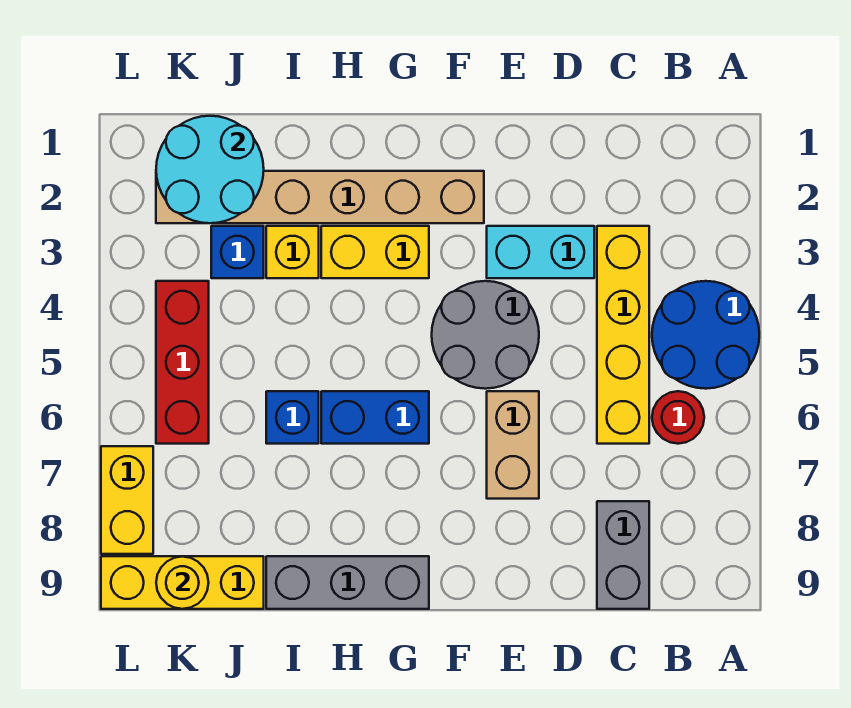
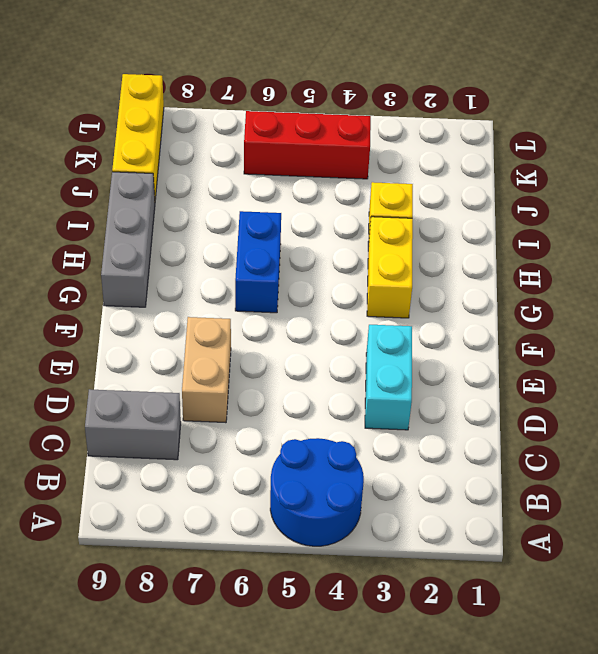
tan 1x2 brick [182,317,231,423] -> tan 1x2 brick turned to [487,391,539,499]
none -> red 1x1 round brick [652,391,704,444]
none -> yellow 1x4 brick [597,226,649,444]
none -> grey 2x2 round brick [432,281,539,389]

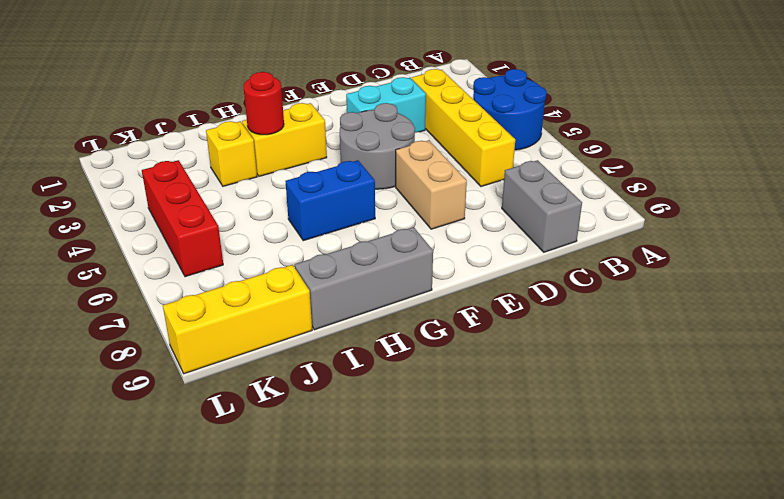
red 1x1 round brick [243,72,284,135] -> red 1x1 round brick moved to [652,391,704,444]
none -> tan 1x6 brick [156,171,484,223]
none -> blue 1x1 brick [266,391,319,444]
none -> blue 1x1 brick [211,226,264,278]

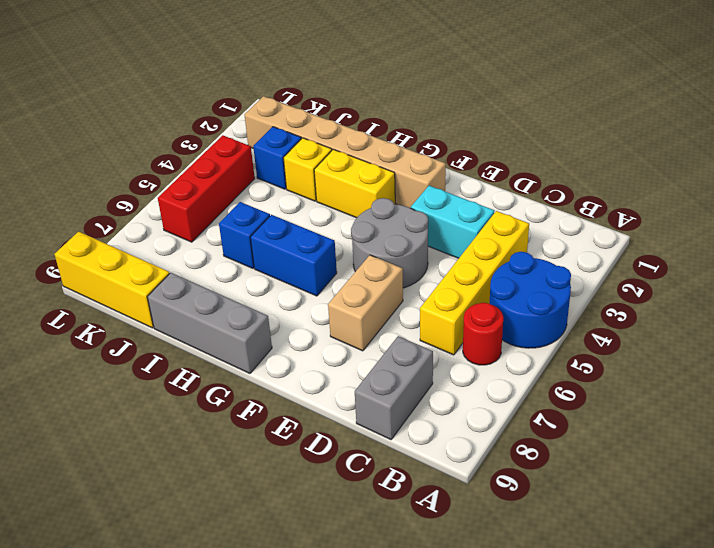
none -> yellow 1x2 brick [101,446,153,554]
none -> cyan 2x2 round brick [156,116,264,223]
none -> yellow 1x1 round brick [156,557,209,609]

